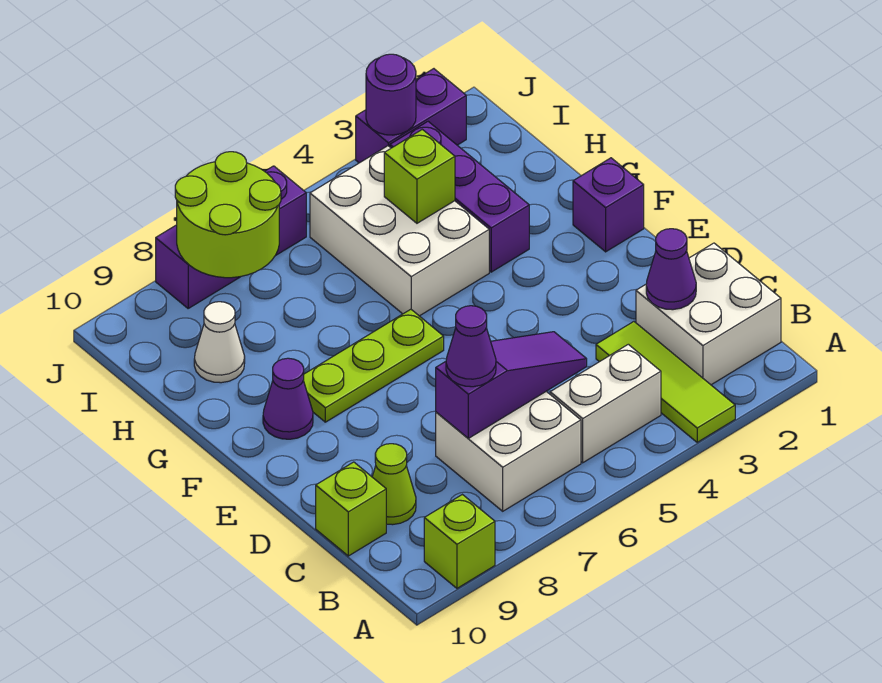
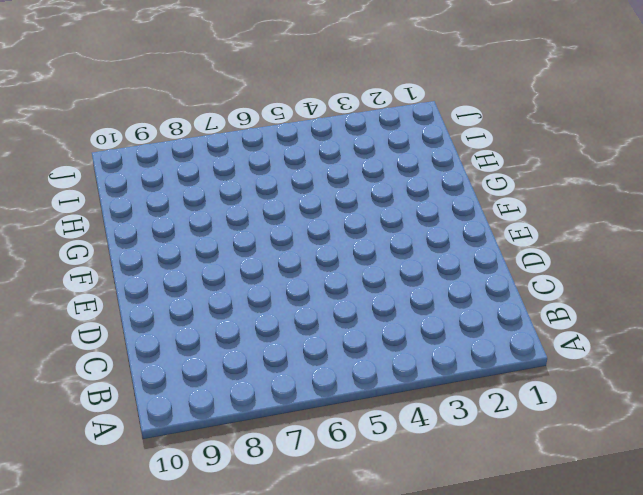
none -> lime 1x3 tile [596,322,735,442]
none -> lime 1x1 brick [424,495,495,588]
none -> white 2x2 brick [636,243,781,385]

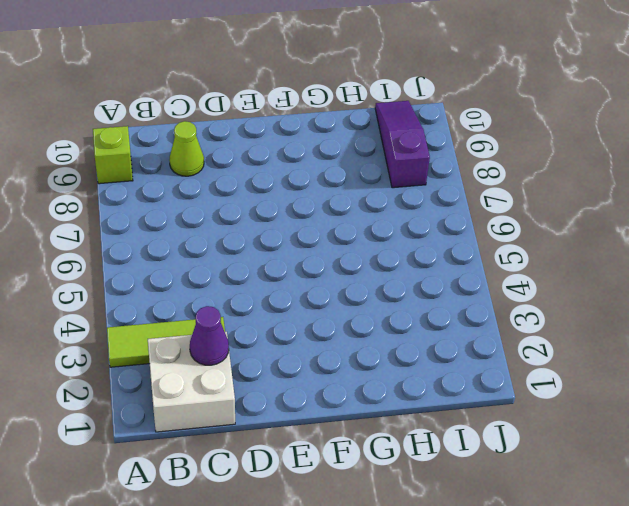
purple 1x3 slope [375,101,430,188] -> purple 1x3 slope turned to [436,332,587,438]
none -> white 1x2 brick [550,344,661,463]
none -> white 2x2 brick [436,391,581,511]
none -> lime 1x1 brick [316,462,386,556]

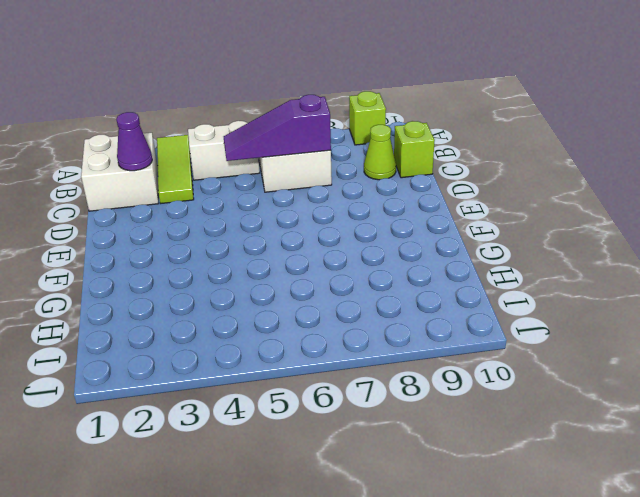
none -> purple 1x1 brick [573,158,644,252]
none -> lime 1x3 plate [303,309,444,422]
none -> purple 1x1 cone [263,358,313,439]

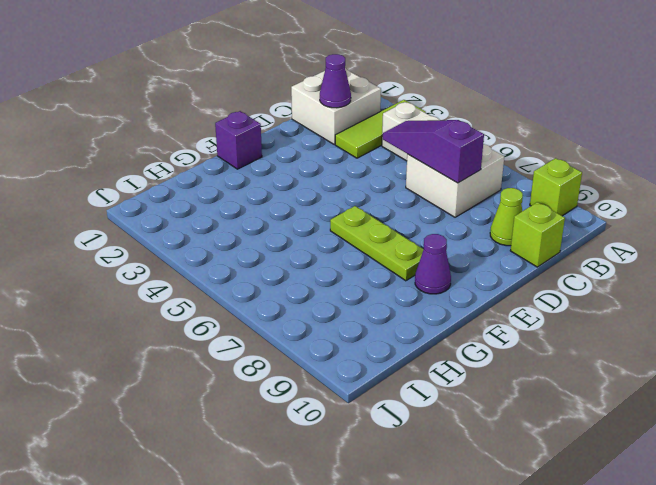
none -> purple 1x3 brick [390,122,529,272]
none -> white 2x3 brick [310,146,489,316]
none -> white 1x1 cone [194,302,245,383]

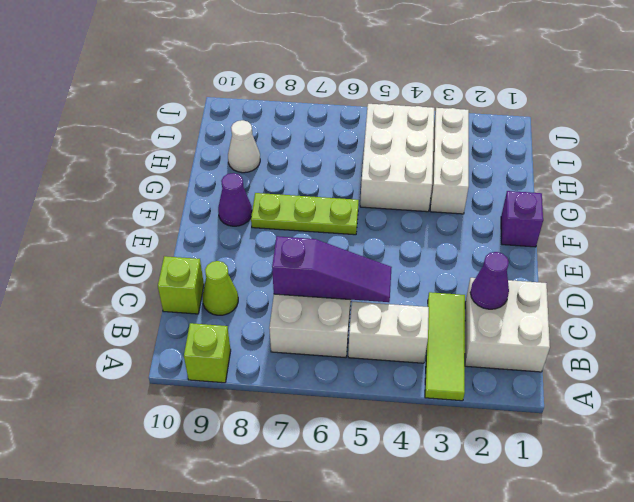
white 1x3 brick [430,108,469,214] -> purple 1x3 brick [390,122,529,272]
none -> purple 1x2 brick [356,69,466,163]
none -> purple 1x3 brick [156,166,306,308]
none -> lime 1x1 brick [384,129,455,223]

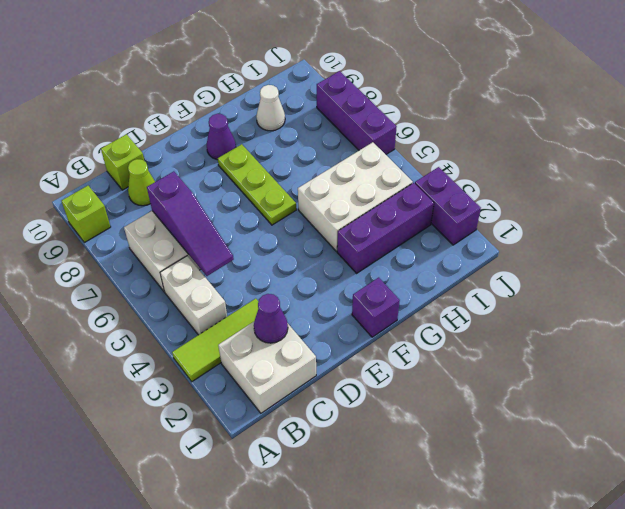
none -> lime 1x1 brick [384,129,455,223]
none -> lime 2x2 round brick [175,152,281,278]
none -> purple 1x1 round brick [366,54,416,135]

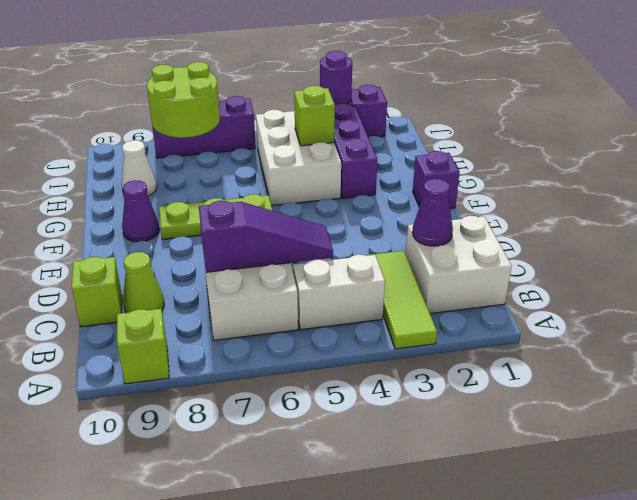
none -> purple 1x1 cone [446,306,496,387]

